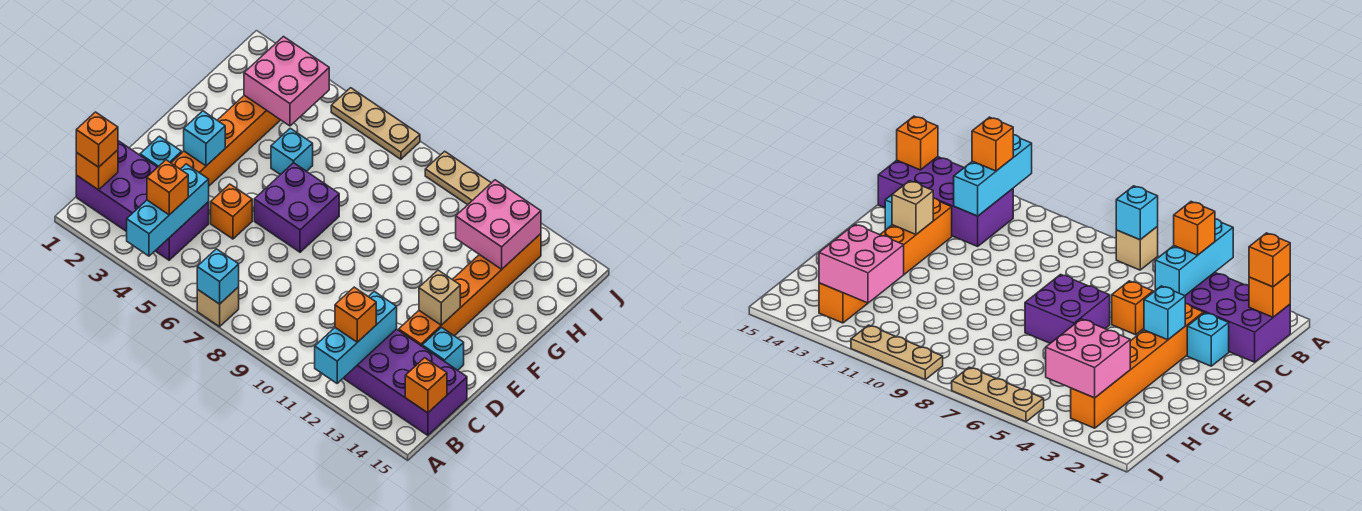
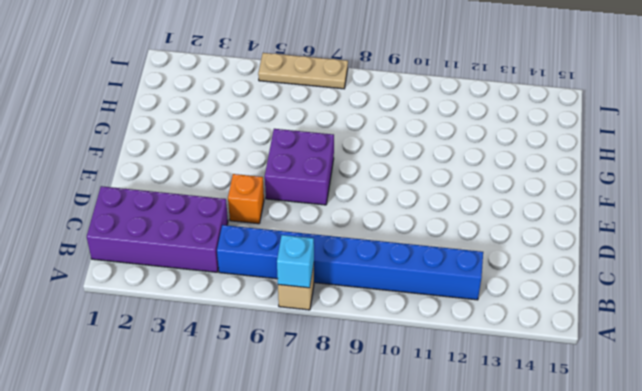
blue 1x8 brick [217,225,483,300] -> purple 2x4 brick [343,329,467,435]
none -> cyan 1x1 brick [140,136,182,167]
none -> orange 1x6 brick [171,95,280,186]
none -> orange 1x6 brick [399,234,541,346]

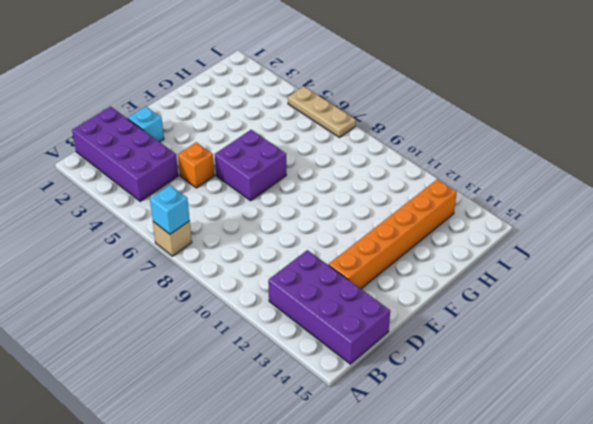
none -> orange 1x6 brick [171,95,280,186]
none -> cyan 1x1 brick [422,327,464,370]
none -> cyan 1x1 brick [271,128,313,175]

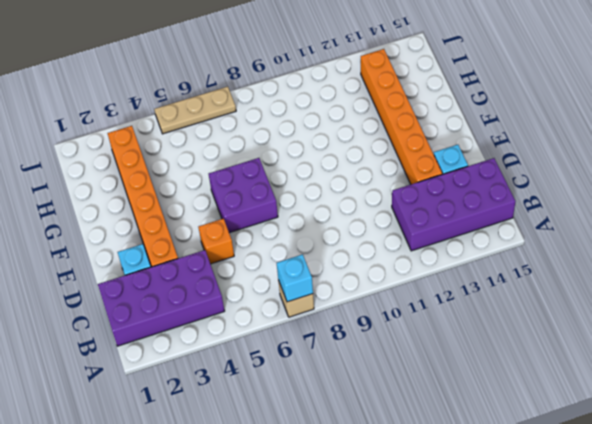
none -> cyan 1x1 brick [271,128,313,175]
none -> tan 1x3 plate [425,151,491,205]
none -> cyan 1x3 brick [127,164,209,256]

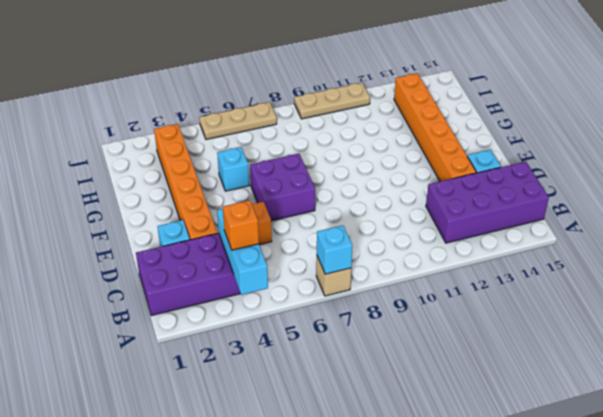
none -> cyan 1x3 brick [315,291,397,383]
none -> orange 1x1 brick [76,150,118,190]
none -> orange 1x1 brick [405,358,447,413]

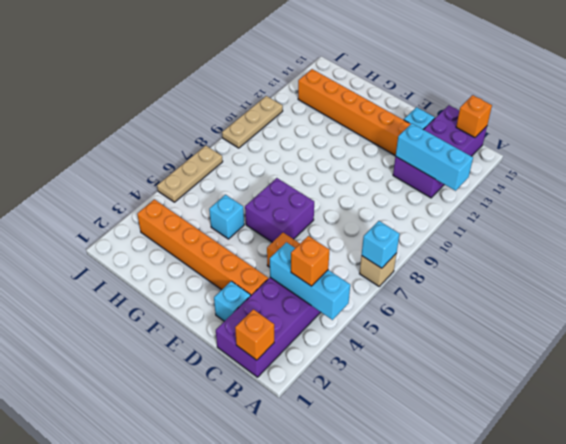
none -> cyan 1x1 brick [184,111,225,166]
none -> tan 1x1 brick [419,270,460,325]
none -> pink 2x2 brick [244,37,329,126]

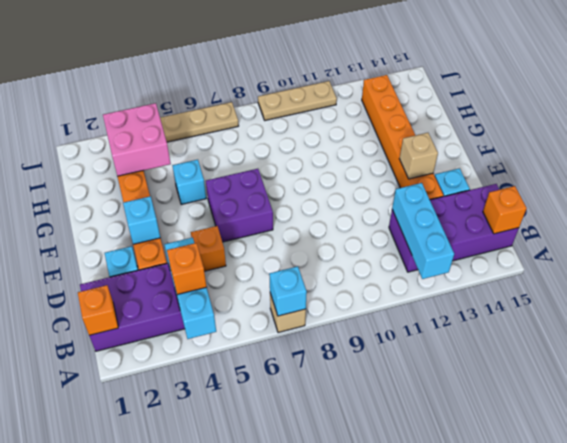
none -> pink 2x2 brick [456,180,541,269]
none -> orange 1x1 brick [76,112,118,167]
none -> orange 1x1 brick [335,287,376,342]

